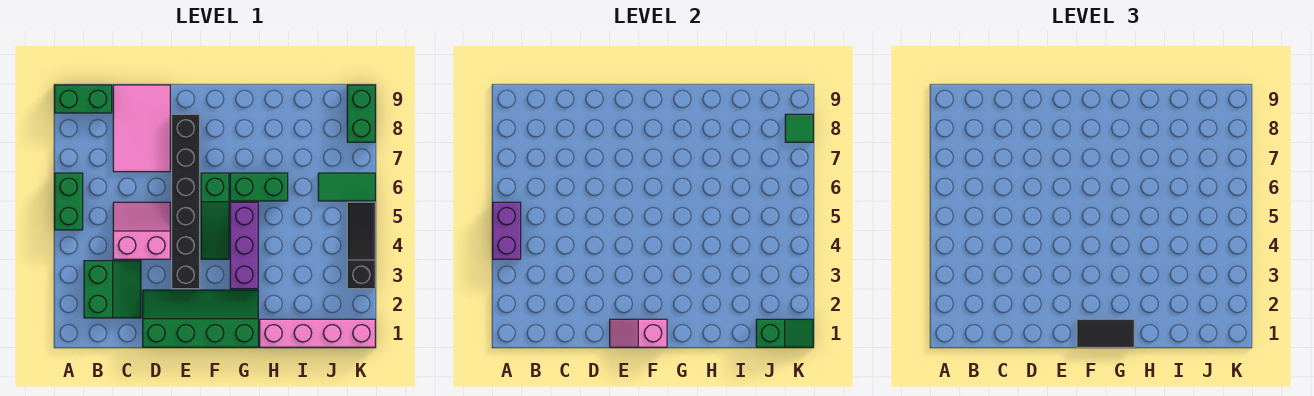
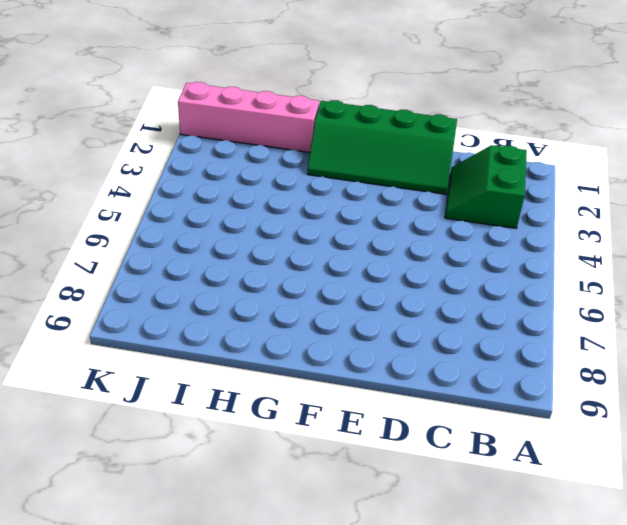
none -> green 1x2 brick [55,173,83,230]
none -> green 1x2 brick [55,85,112,113]
none -> pink 2x2 slope [113,202,170,259]

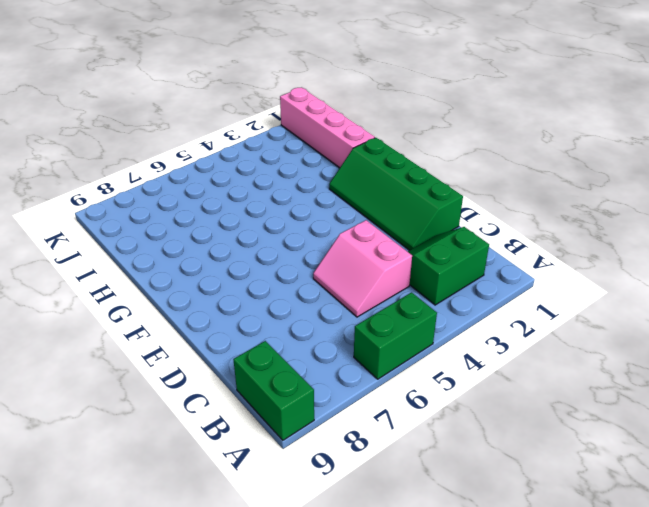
none -> pink 2x3 tile [113,85,170,172]
none -> black 1x6 brick [172,114,200,289]
none -> green 1x3 slope [201,173,229,259]

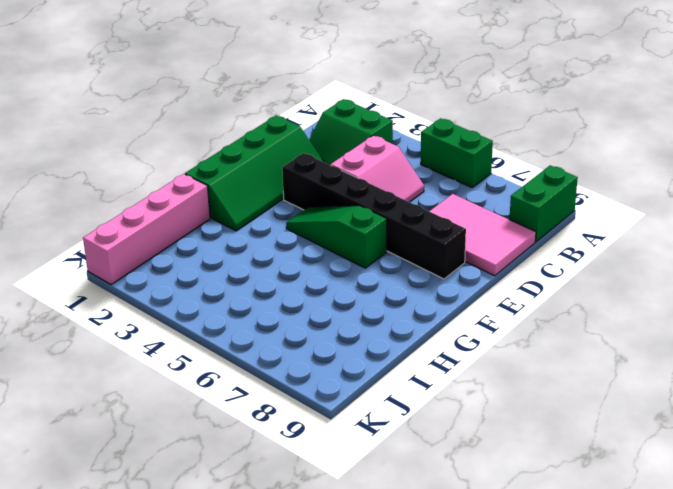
none -> purple 1x3 brick [230,202,258,289]
none -> green 1x2 brick [230,173,288,201]
none -> green 1x2 tile [318,173,375,201]

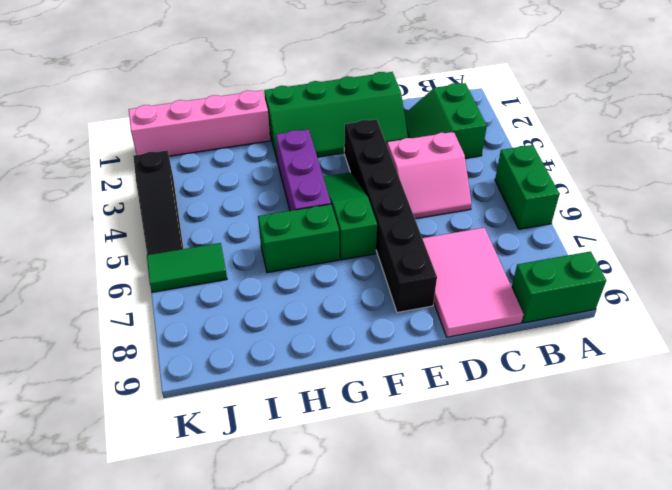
none -> green 1x2 brick [347,85,375,142]
none -> purple 1x2 brick [493,202,521,259]
none -> pink 1x2 slope [610,319,667,347]

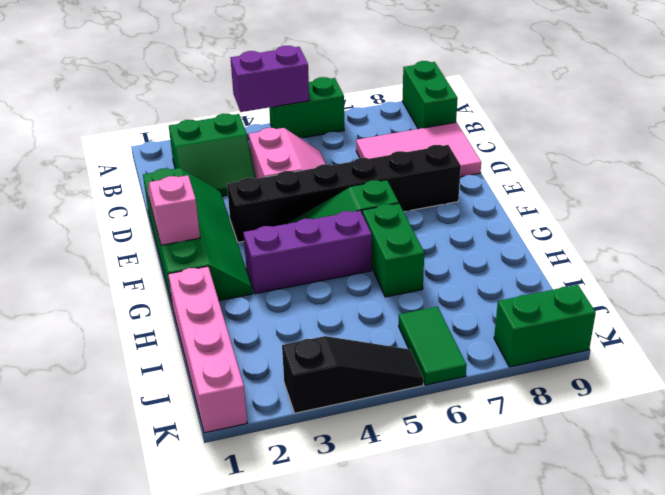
none -> green 1x2 slope [756,319,813,347]
none -> green 1x1 tile [785,114,813,142]
none -> black 1x2 tile [1077,319,1134,347]

